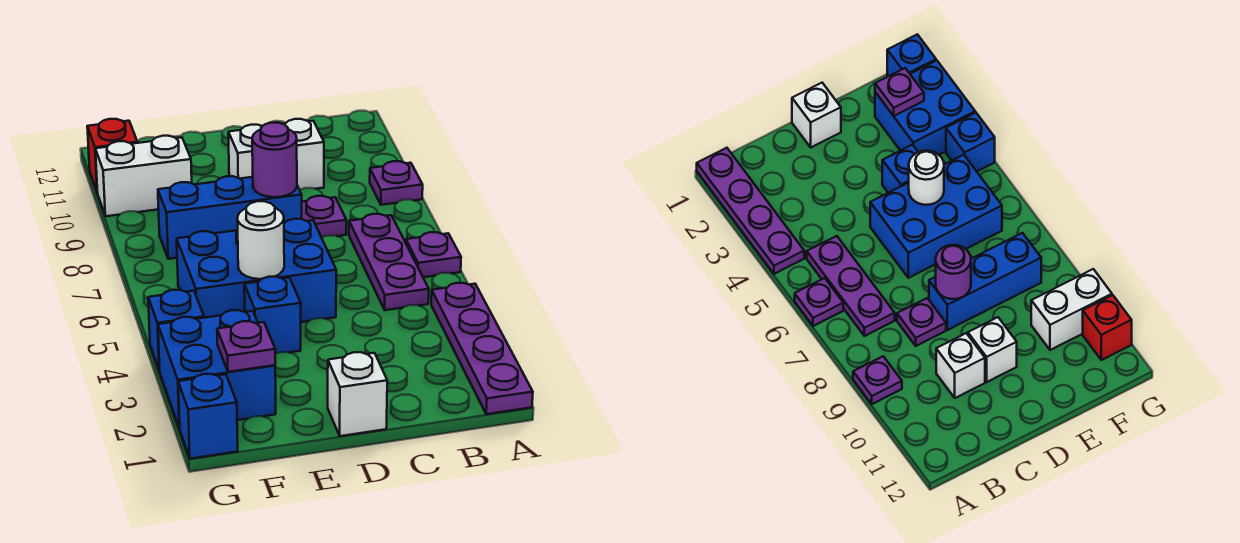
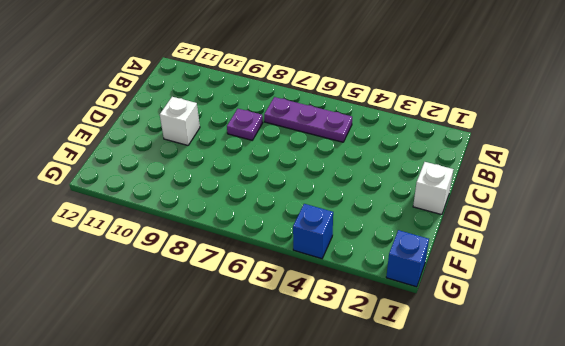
none -> purple 1x4 plate [431,283,533,414]
none -> purple 1x1 plate [406,232,461,277]
none -> purple 1x1 plate [370,161,423,205]

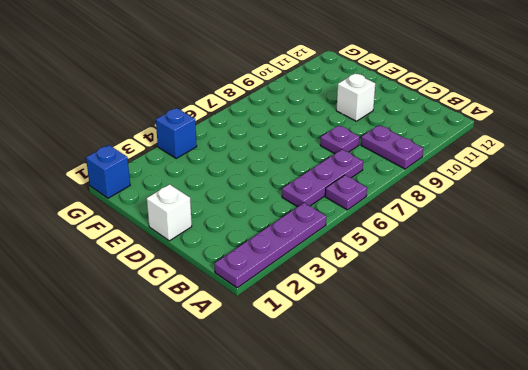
purple 1x2 plate [361,125,423,169] -> purple 1x1 plate [370,161,423,205]
none -> white 1x1 brick [285,119,324,190]
none -> blue 2x3 brick [177,219,336,322]
none -> blue 1x3 brick [158,176,302,259]

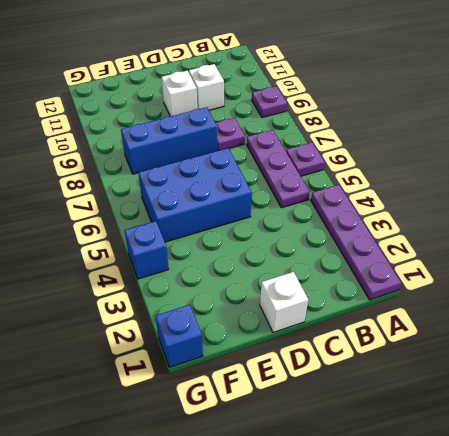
none -> blue 1x1 brick [244,277,301,354]
none -> blue 2x2 brick [158,310,276,428]
none -> white 1x2 brick [95,136,192,216]

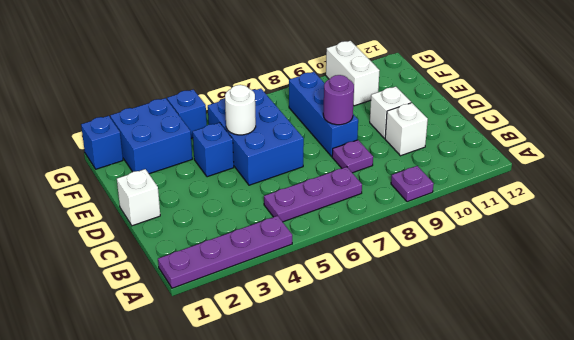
none -> purple 1x1 plate [406,232,461,277]
none -> red 1x1 brick [87,119,137,193]
none -> purple 1x1 plate [217,321,275,372]

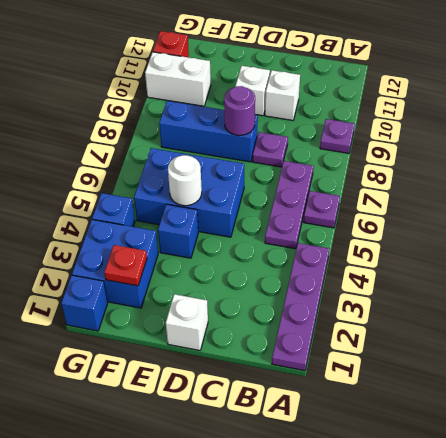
red 1x1 plate [104,245,147,286] -> purple 1x1 plate [217,321,275,372]

